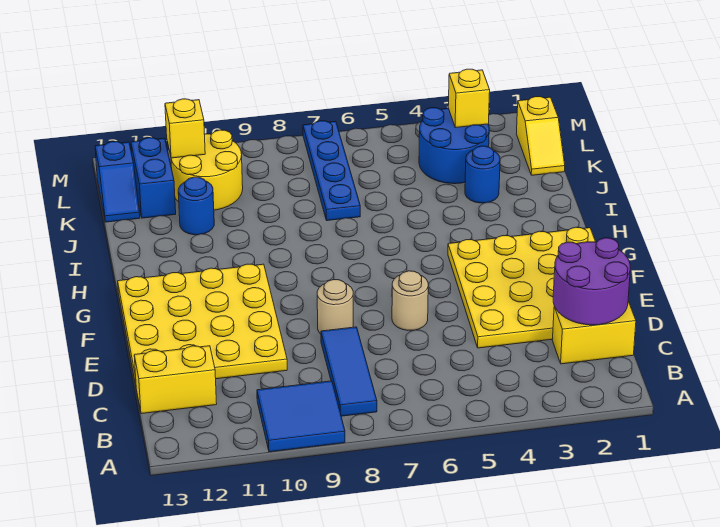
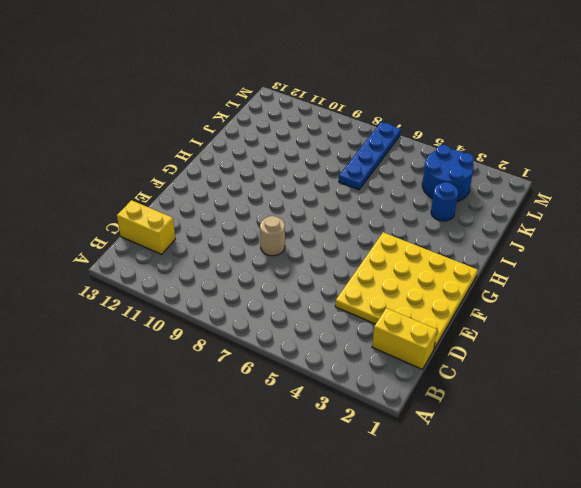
none -> blue 2x2 tile [257,381,345,452]
none -> blue 1x3 tile [321,327,377,416]
none -> yellow 4x4 plate [118,264,287,384]

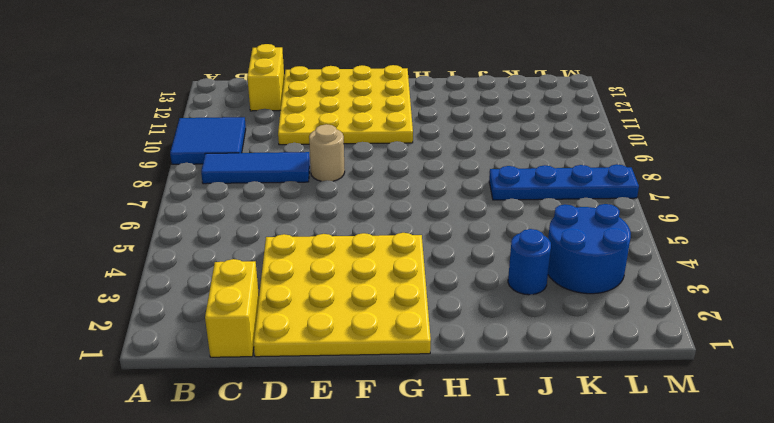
none -> tan 1x1 round brick [392,271,428,330]
none -> blue 1x1 round brick [178,177,214,235]
none -> yellow 1x2 slope [516,97,565,175]

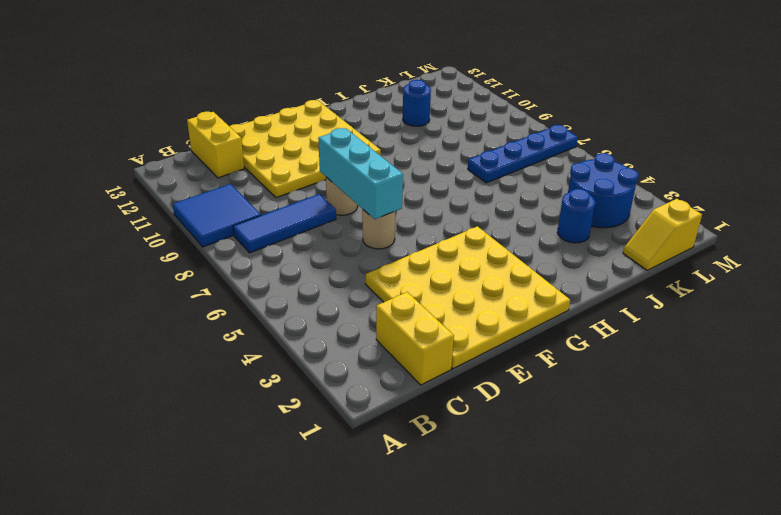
cyan 1x3 brick [318,128,403,219] -> none
none -> yellow 2x2 round brick [171,130,243,210]
none -> blue 1x2 brick [131,138,176,218]
none -> blue 1x2 slope [95,142,140,222]

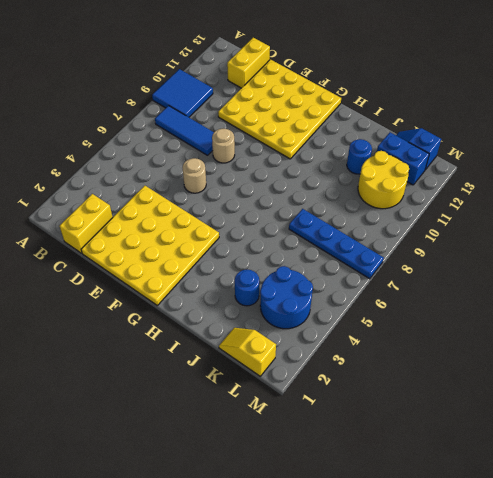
none -> purple 2x2 round brick [553,238,630,325]
none -> yellow 1x1 brick [448,69,490,128]
none -> yellow 1x1 brick [165,99,205,158]

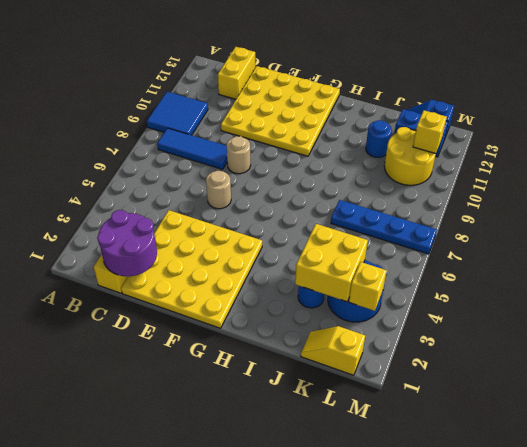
yellow 2x2 brick [295,224,368,302] -> none

